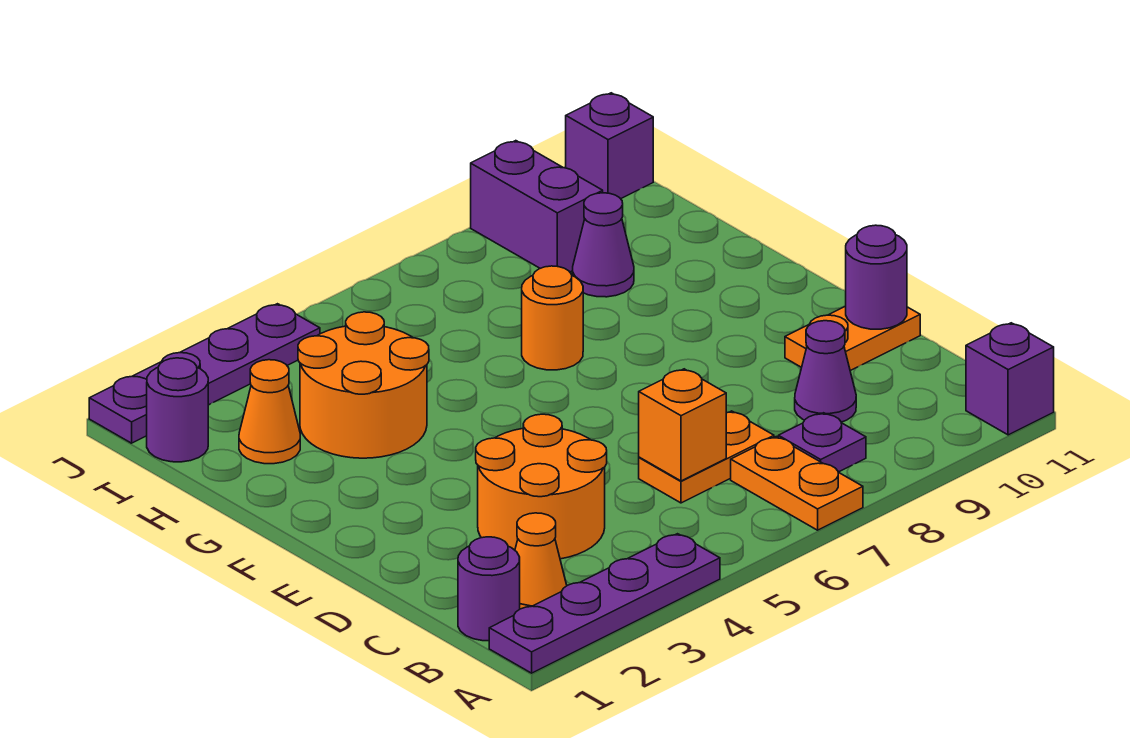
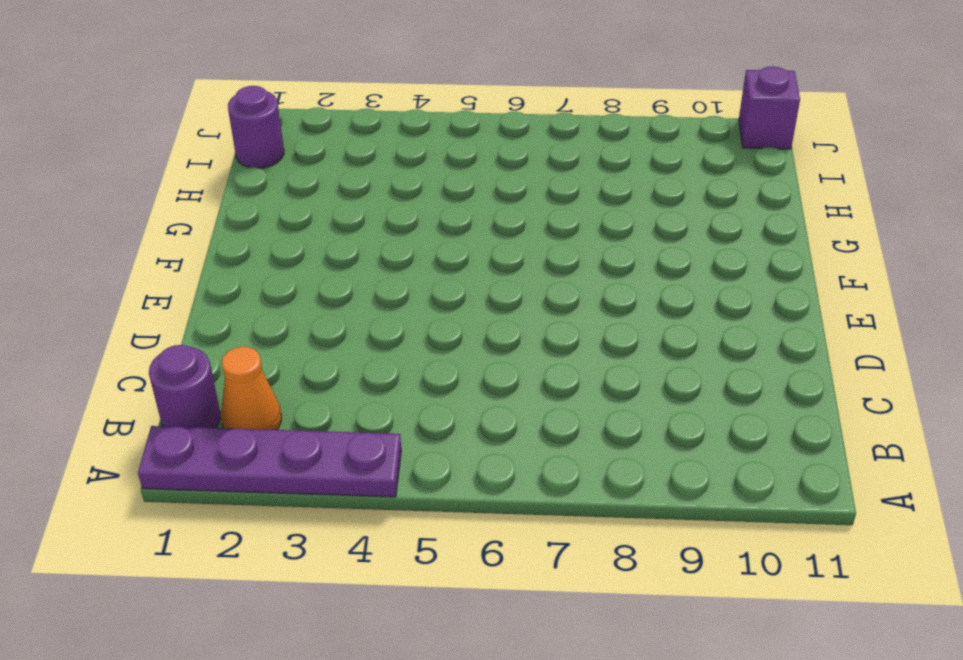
none -> orange 1x2 plate [731,437,863,530]
none -> purple 1x1 brick [966,323,1054,435]
none -> purple 1x1 plate [778,413,866,472]

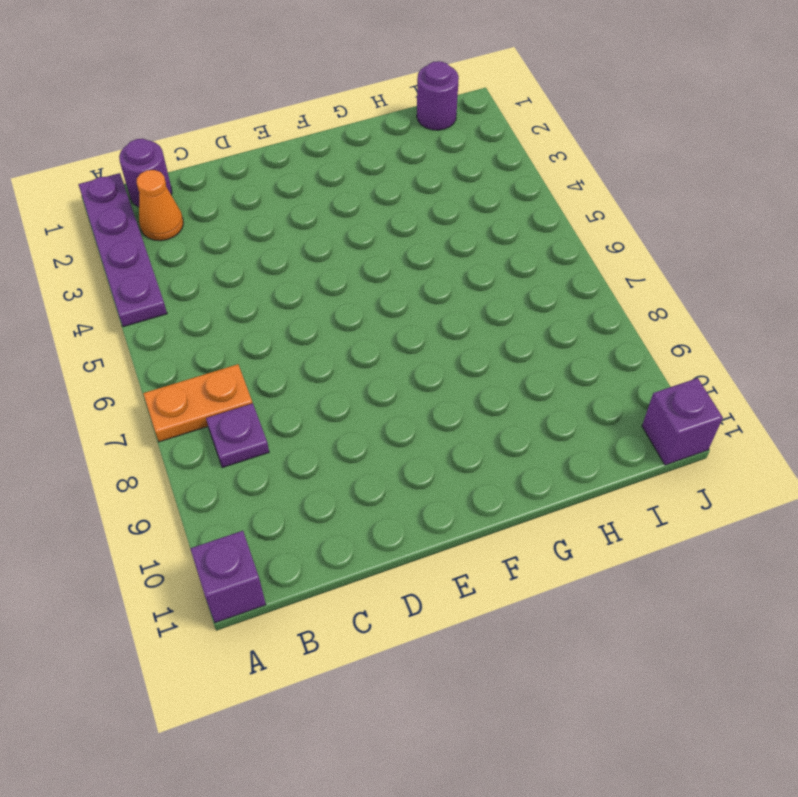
none -> orange 2x2 round brick [476,414,607,559]
none -> orange 1x2 plate [639,411,774,503]
none -> purple 1x1 cone [795,321,856,422]

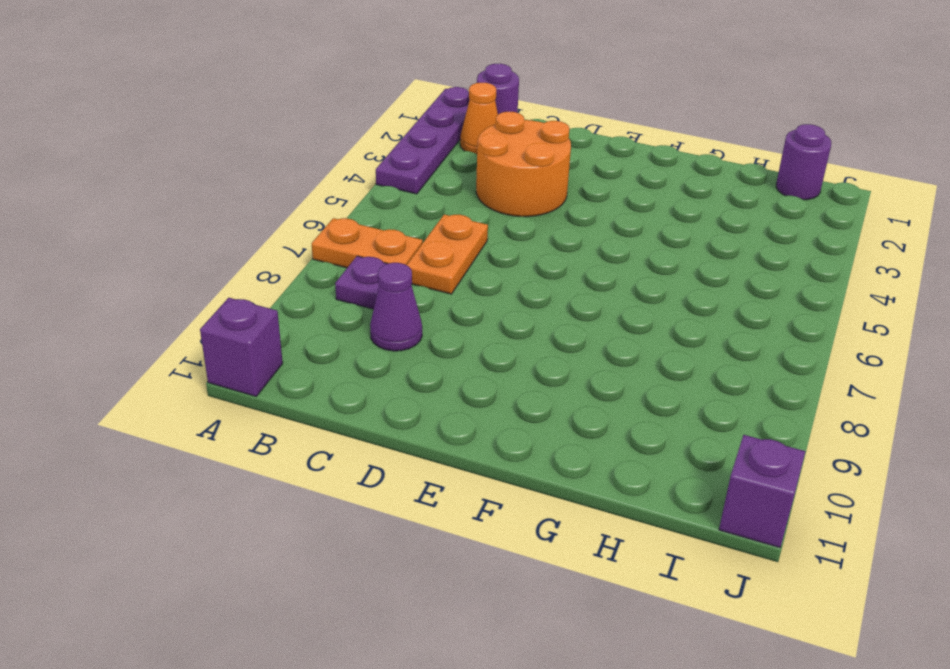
none -> orange 1x2 plate [785,306,920,371]
none -> orange 2x2 round brick [298,312,429,458]
none -> orange 1x1 round brick [522,266,583,370]

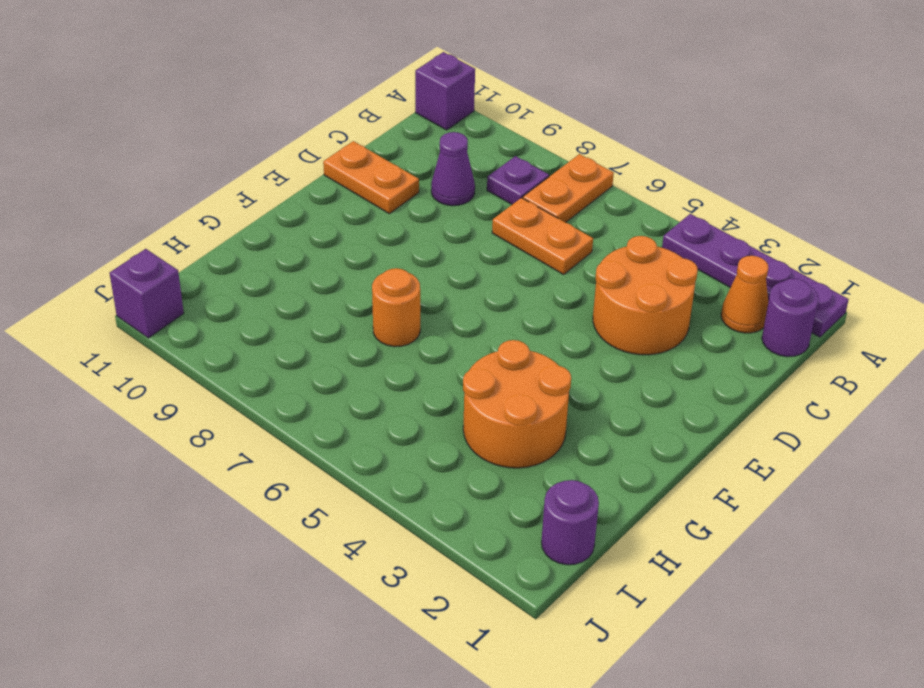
none -> orange 1x1 cone [239,360,300,464]
none -> purple 1x1 cone [572,193,634,297]
none -> purple 1x2 brick [471,141,603,272]

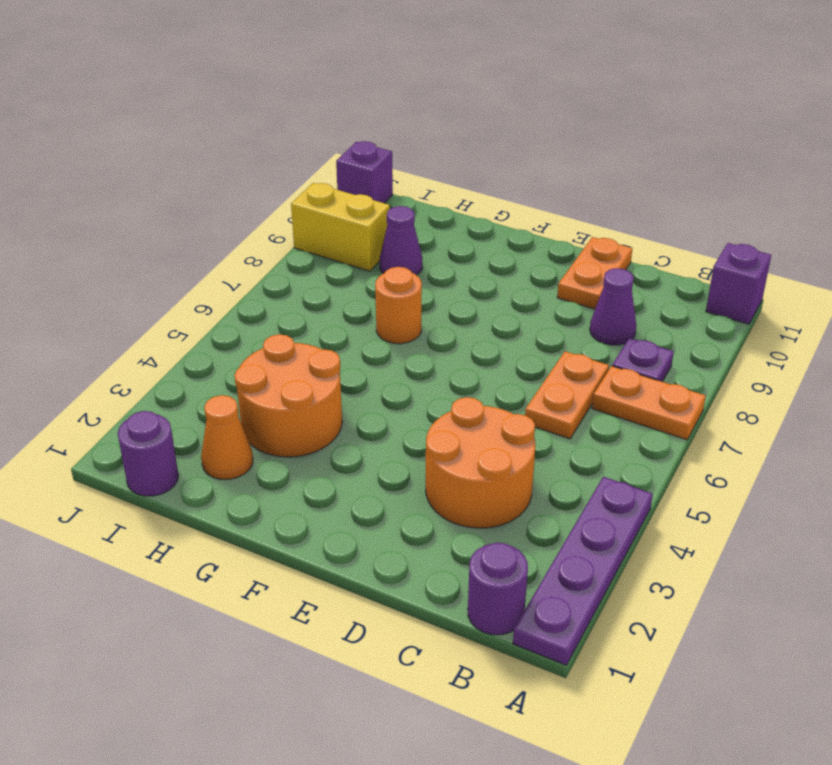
yellow 1x2 brick [291,183,390,271] -> purple 1x2 brick [471,141,603,272]
none -> orange 1x1 cone [515,513,567,609]
none -> purple 1x4 plate [89,304,320,443]
none -> orange 1x1 brick [639,369,726,481]

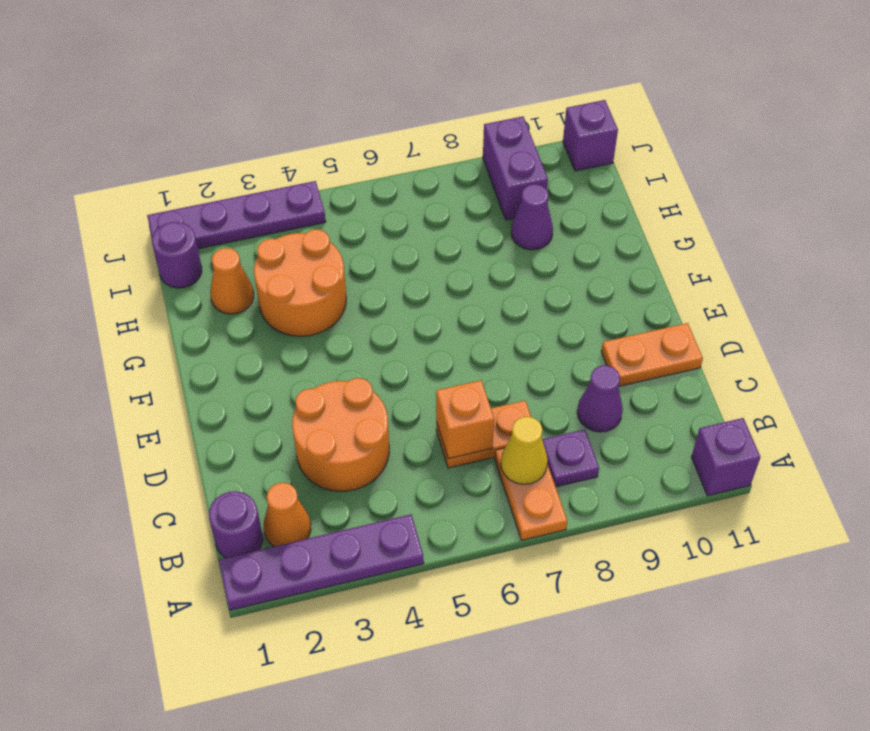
yellow 1x1 cone [501,417,548,484] -> none
none -> orange 1x1 round brick [522,266,583,370]
none -> purple 1x1 round brick [846,225,907,329]

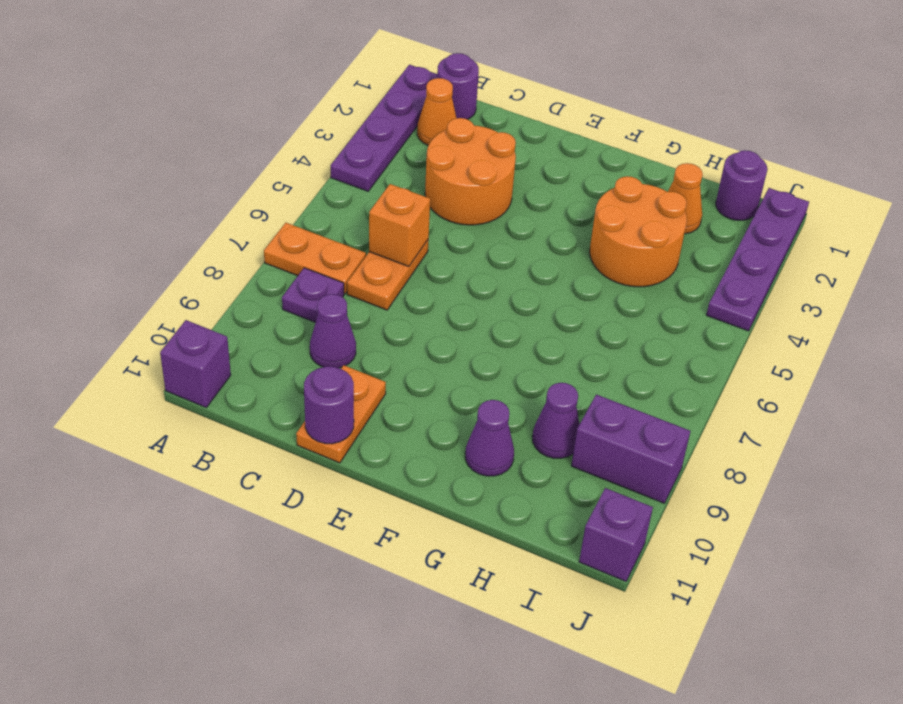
purple 1x1 cone [465,400,514,476] -> none
none -> orange 1x1 round brick [522,266,583,370]

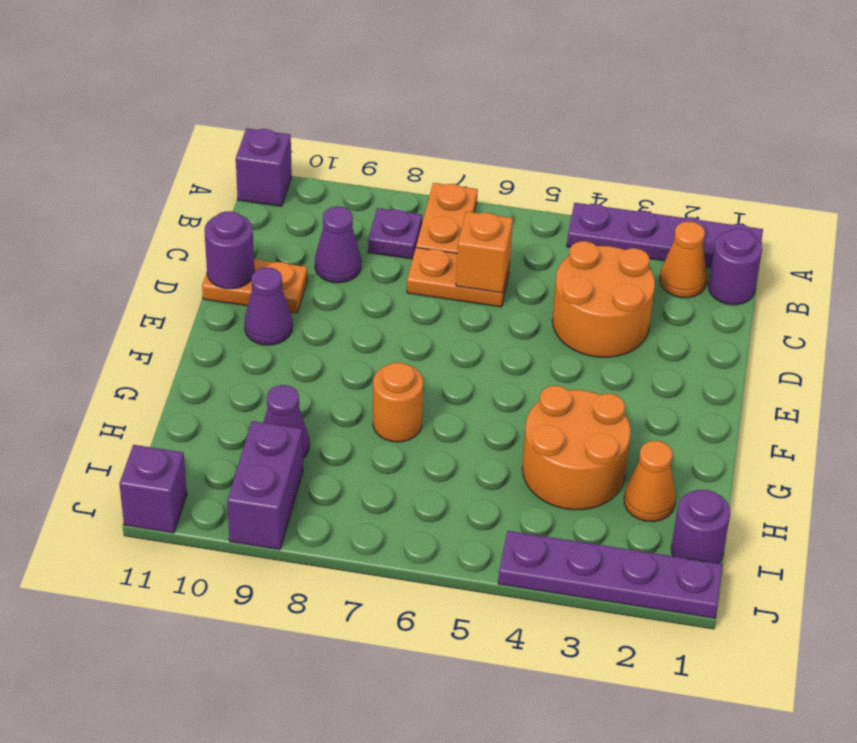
purple 1x1 cone [244,268,292,345] -> none

